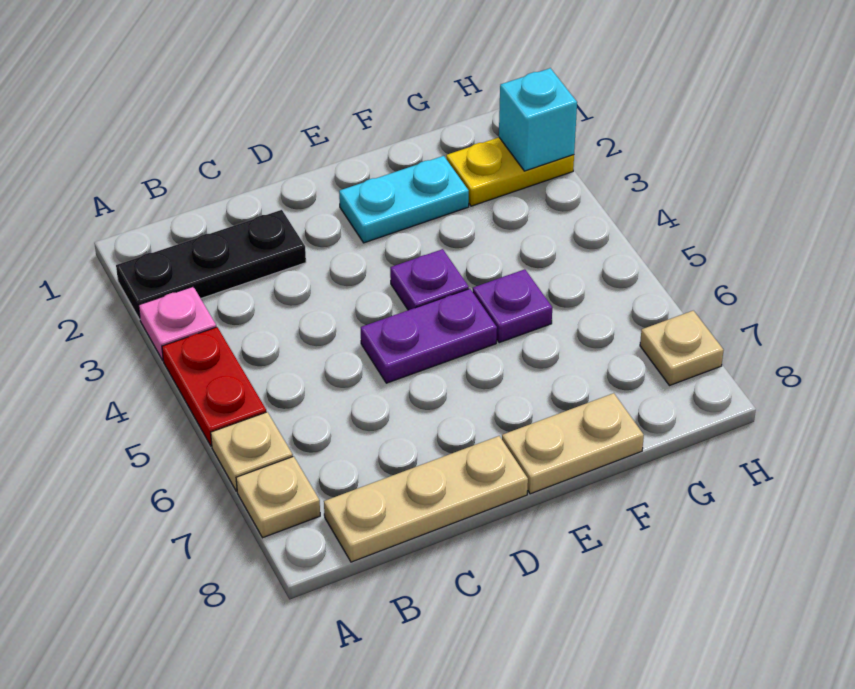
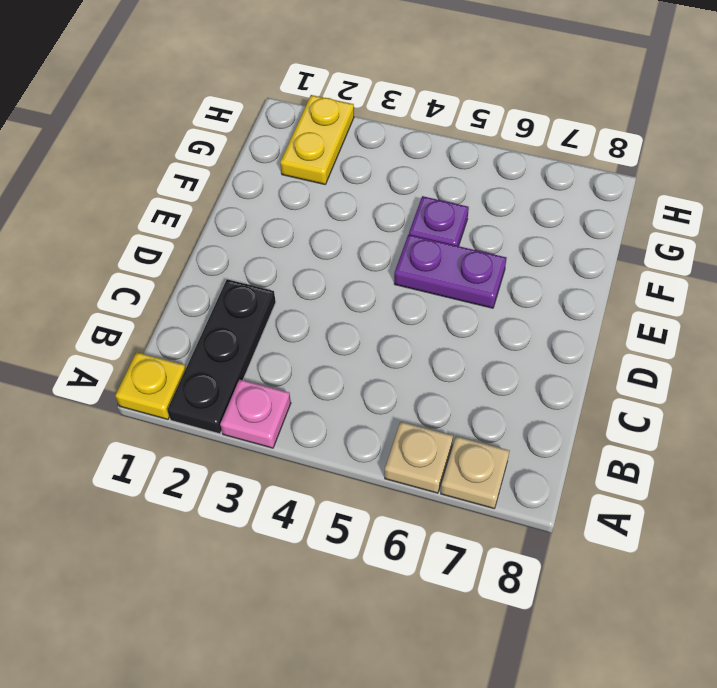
yellow 1x1 plate [115,352,186,419] -> none
purple 1x2 plate [394,235,507,308] -> purple 1x2 plate turned to [361,289,497,383]
none -> red 1x2 plate [162,327,266,446]
none -> tan 1x3 plate [324,436,528,562]
none -> cyan 1x2 plate [339,156,469,243]

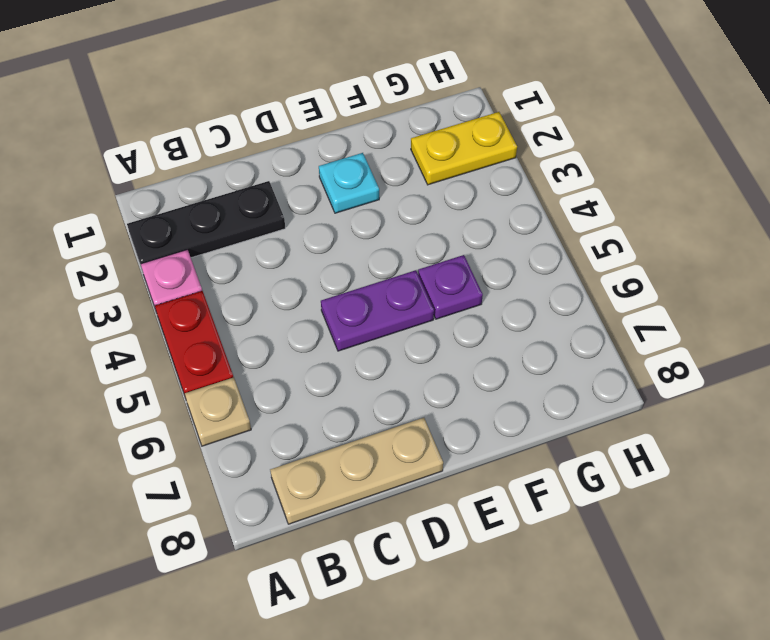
cyan 1x1 plate [319,153,379,213] -> cyan 1x2 plate [339,156,469,243]
none -> tan 1x1 plate [236,456,320,538]
none -> purple 1x1 plate [390,249,469,310]
none -> tan 1x2 plate [502,393,644,494]

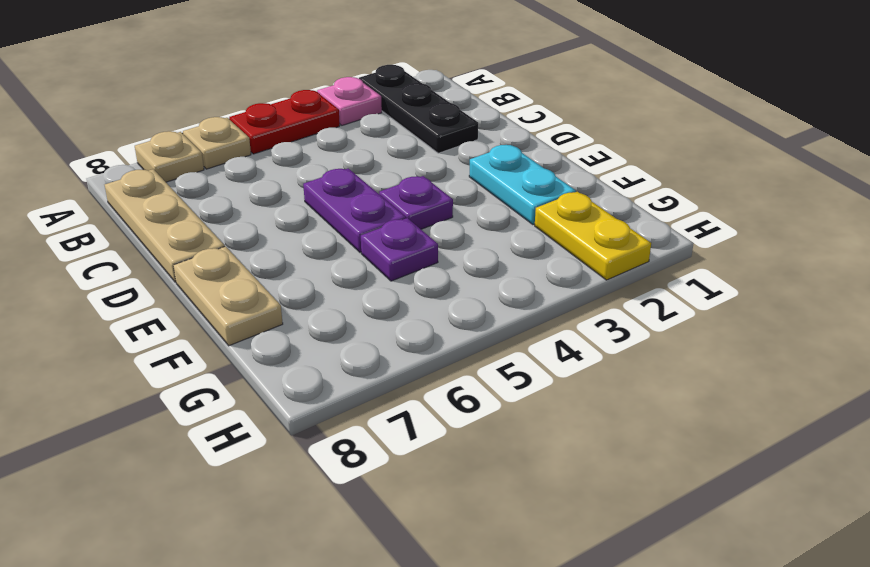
none -> tan 1x1 plate [640,311,724,386]
none -> cyan 1x1 brick [499,68,577,171]

